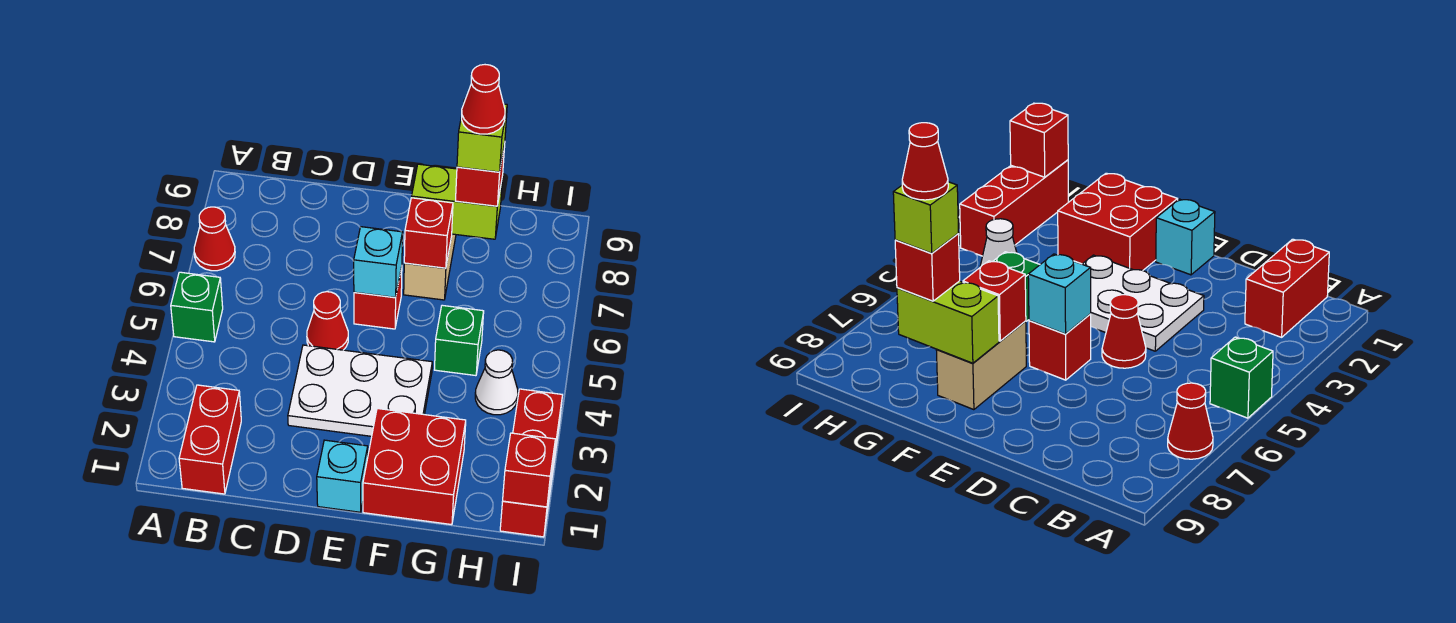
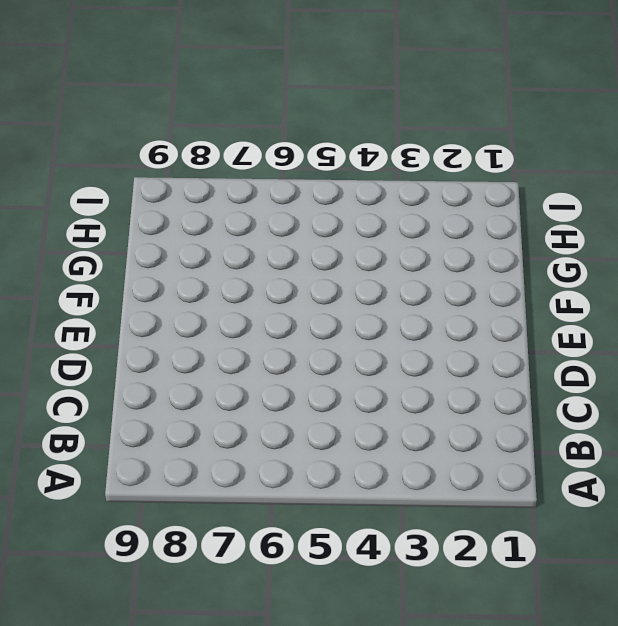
none -> green 1x1 brick [171,272,223,342]
none -> red 1x1 cone [194,207,235,271]
none -> red 1x2 brick [179,385,241,494]

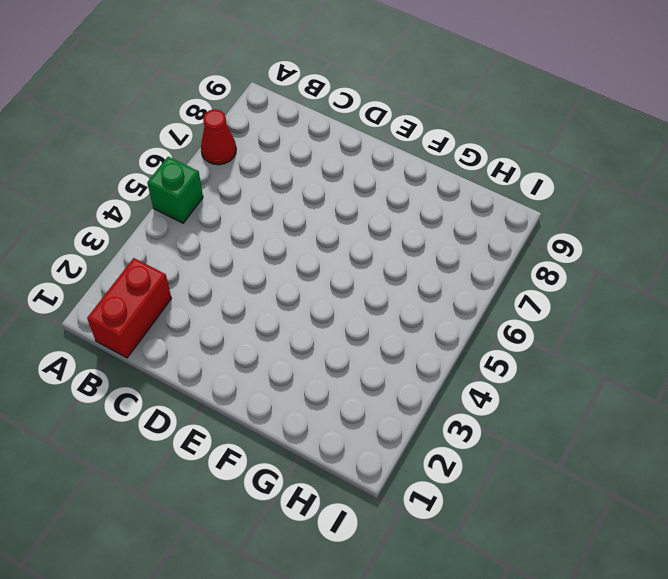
none -> white 2x3 plate [288,345,432,436]
none -> red 1x1 cone [307,292,348,350]
none -> cyan 1x1 brick [317,440,368,512]

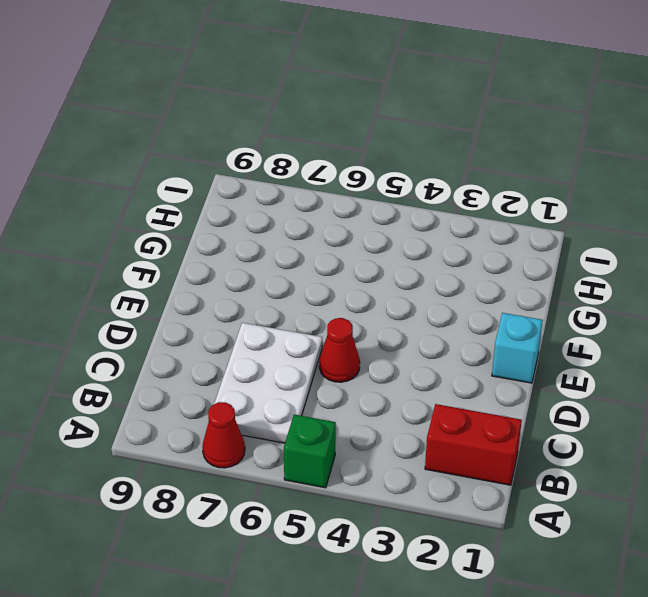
white 2x3 plate [214,323,322,443] -> white 2x3 plate moved to [288,345,432,436]
none -> red 1x1 brick [354,267,402,329]
none -> red 2x2 brick [363,408,466,525]
none -> tan 1x2 brick [404,234,456,300]

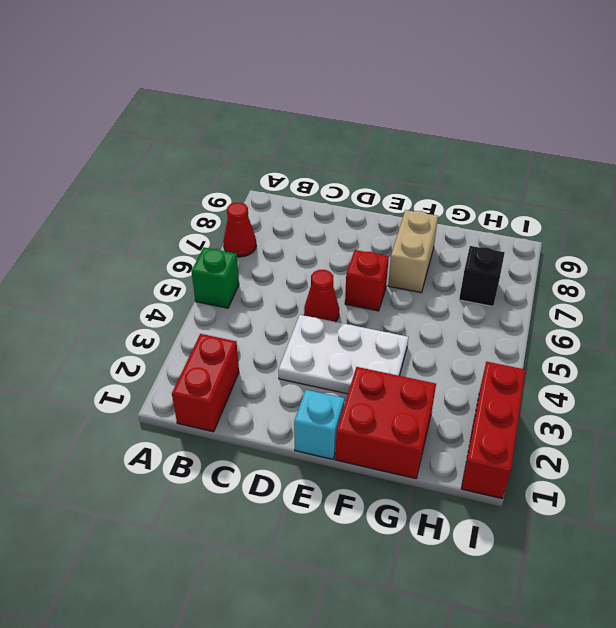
black 1x1 brick [459,246,505,306] -> none
none -> green 1x1 brick [435,305,484,376]
none -> white 1x1 cone [475,350,518,415]
none -> cyan 1x1 brick [354,227,403,297]

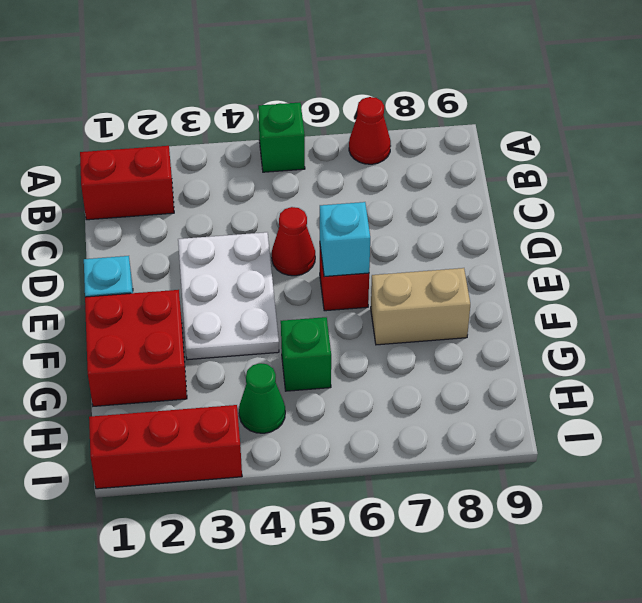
green 1x1 cone [239,363,285,433] -> white 1x1 cone [475,350,518,415]
none -> red 1x1 brick [404,198,453,268]
none -> lime 1x2 brick [412,164,503,239]
none -> red 1x1 brick [503,433,555,507]

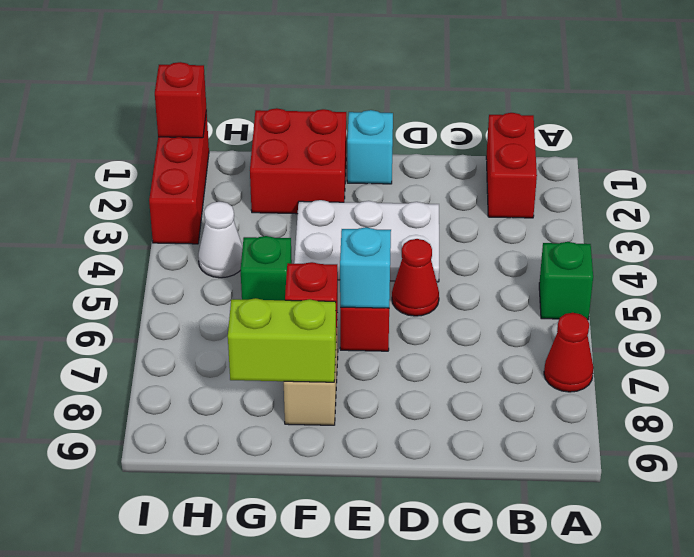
none -> red 1x1 brick [456,143,505,206]
none -> lime 1x1 brick [457,100,507,172]
none -> red 1x1 cone [462,65,505,134]

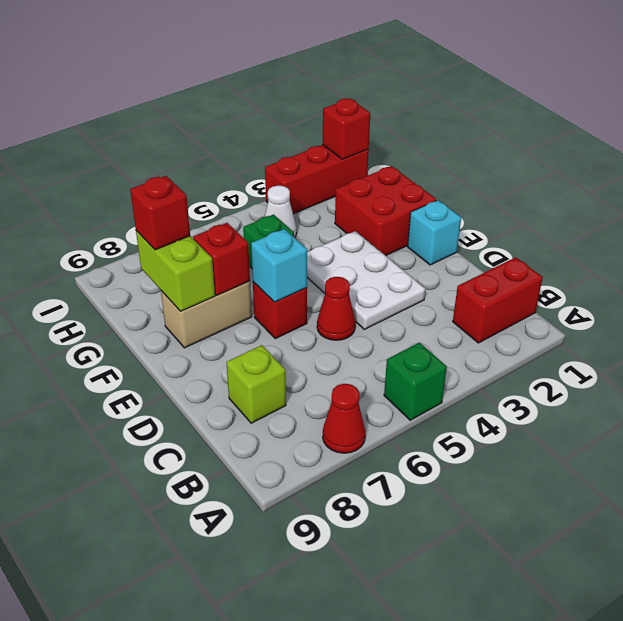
lime 1x1 brick [226,345,286,423] -> lime 1x1 brick moved to [457,100,507,172]
none -> red 1x1 cone [462,65,505,134]

